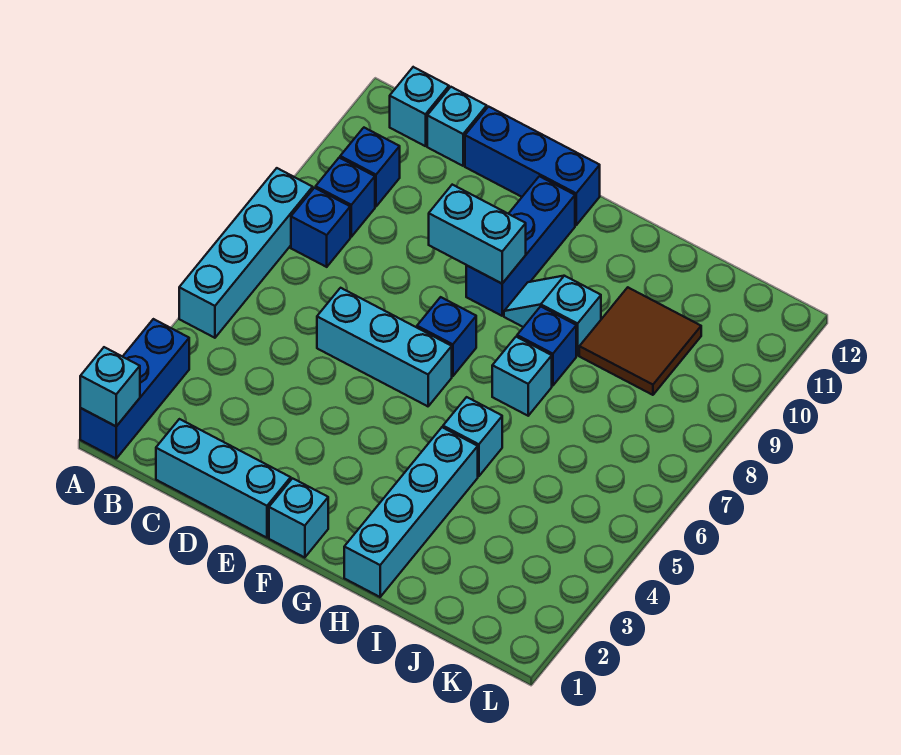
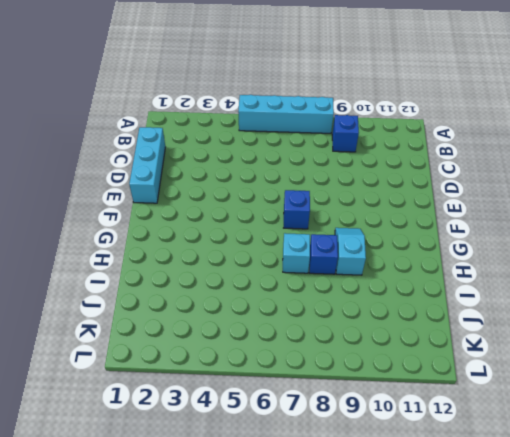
none -> blue 1x3 brick [80,319,189,458]
none -> blue 1x1 brick [291,188,350,267]
none -> blue 1x1 brick [340,128,400,206]

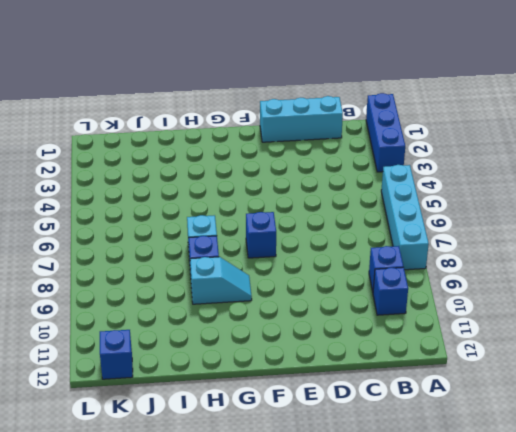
blue 1x1 brick [100,330,133,379] -> blue 1x1 brick moved to [291,188,350,267]
none -> cyan 1x1 brick [390,67,449,146]
none -> cyan 1x1 brick [427,87,487,166]
none -> cyan 1x3 brick [317,288,452,406]

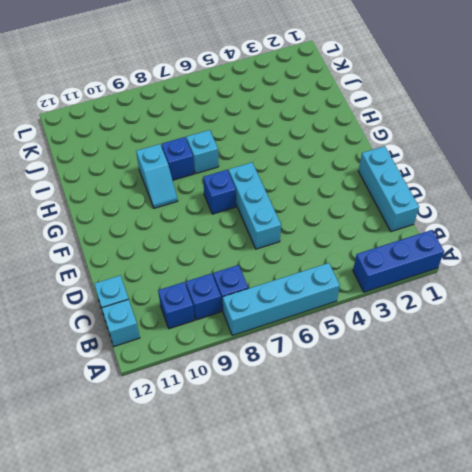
none -> blue 1x3 brick [465,107,600,225]
none -> cyan 1x1 brick [269,478,328,558]
none -> blue 1x3 brick [466,176,575,316]

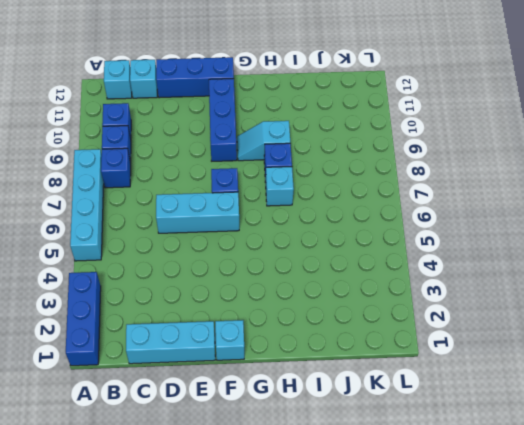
none -> cyan 1x4 brick [344,427,478,597]
none -> cyan 1x1 brick [443,397,502,476]
none -> brown 2x2 tile [579,287,701,395]

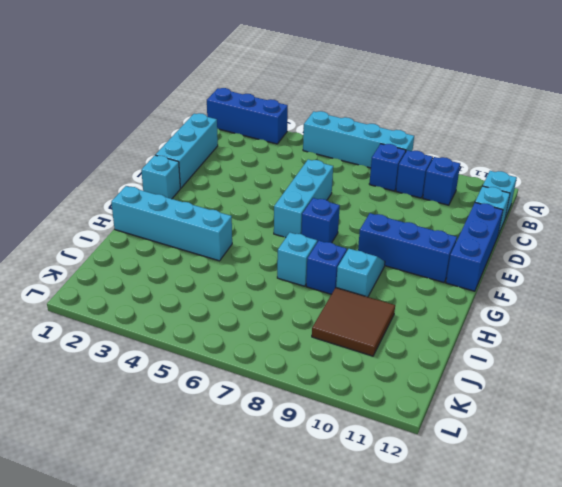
none -> cyan 1x1 brick [443,397,502,476]
none -> cyan 1x1 brick [80,347,140,426]
none -> cyan 1x2 brick [429,185,526,284]

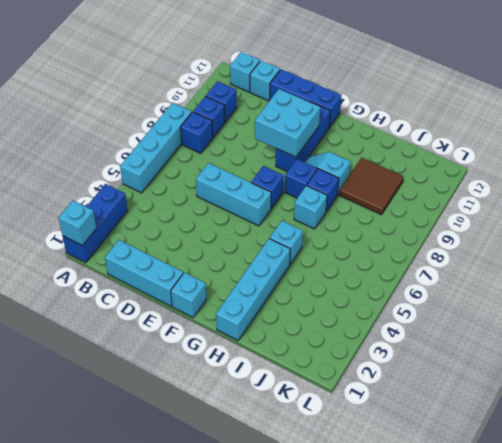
cyan 2x2 brick [255,89,320,157] -> cyan 1x2 brick [429,185,526,284]
blue 1x1 brick [285,159,317,198] -> none

